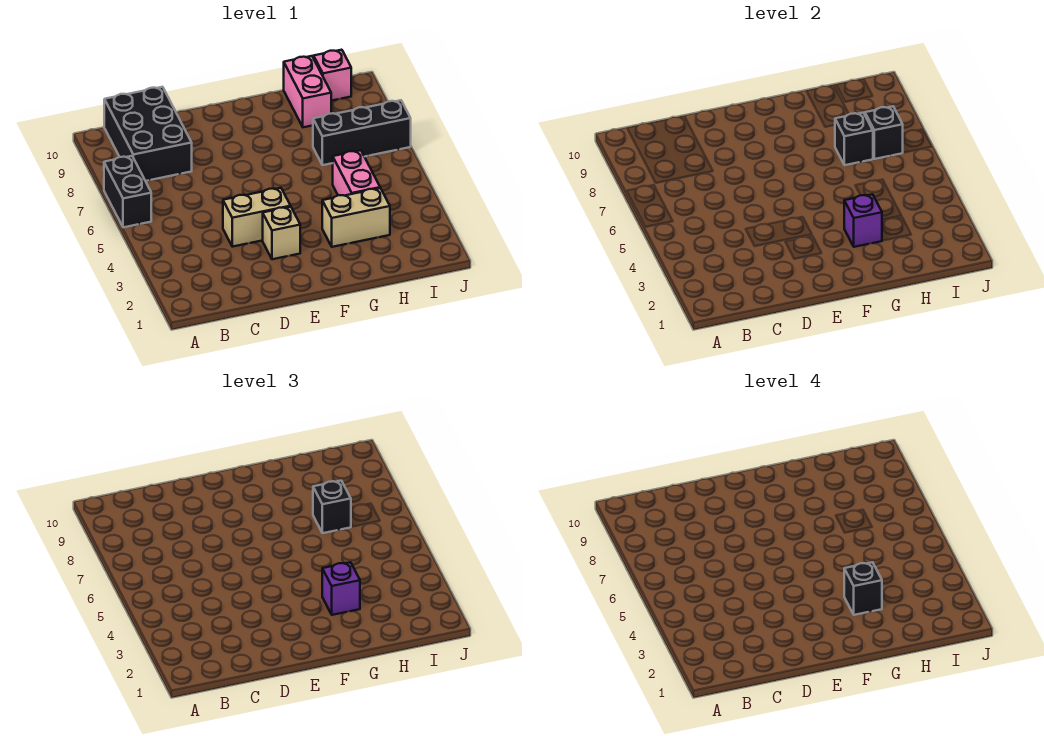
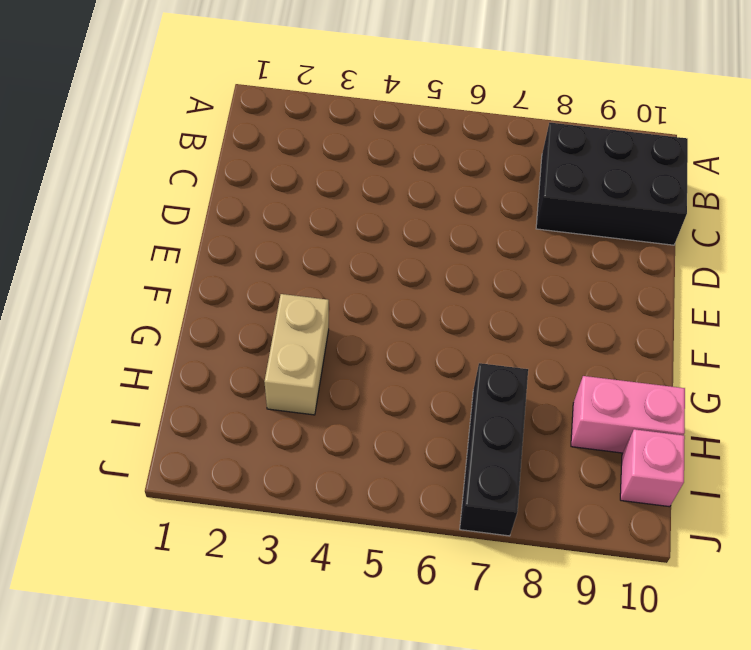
none -> black 1x2 brick [104,156,151,227]
none -> tan 1x2 brick [223,188,291,247]
none -> tan 1x1 brick [263,207,300,259]

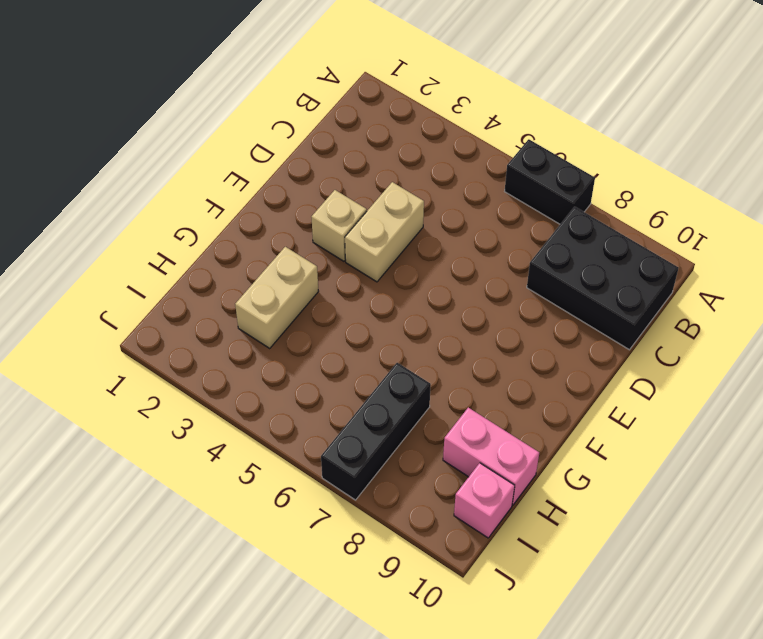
none -> pink 1x2 brick [333,150,380,196]
none -> purple 1x1 brick [844,194,882,247]
none -> black 1x1 brick [835,113,873,165]

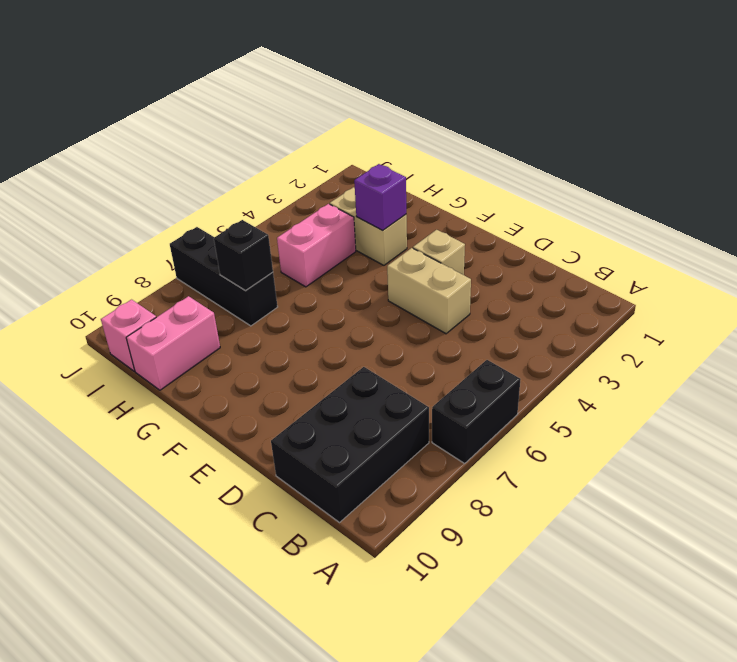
none -> black 1x1 brick [865,107,903,159]
none -> purple 1x1 brick [322,562,360,615]
none -> black 1x1 brick [313,481,351,533]

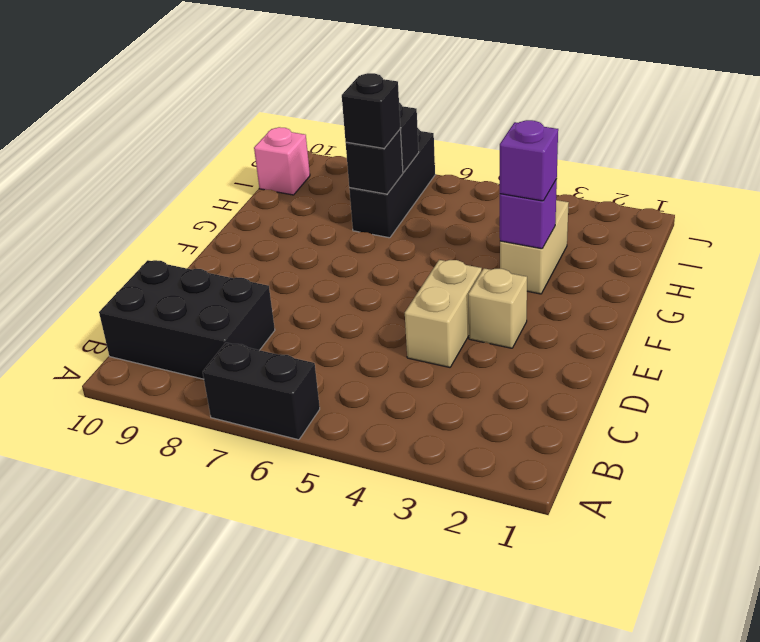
none -> pink 1x2 brick [333,150,380,196]
none -> pink 1x2 brick [284,56,331,127]
none -> black 1x1 brick [844,562,882,615]

